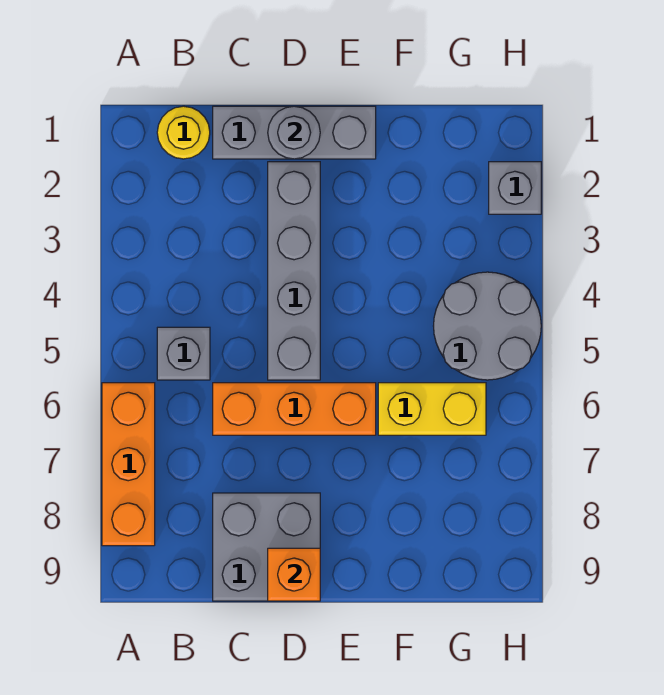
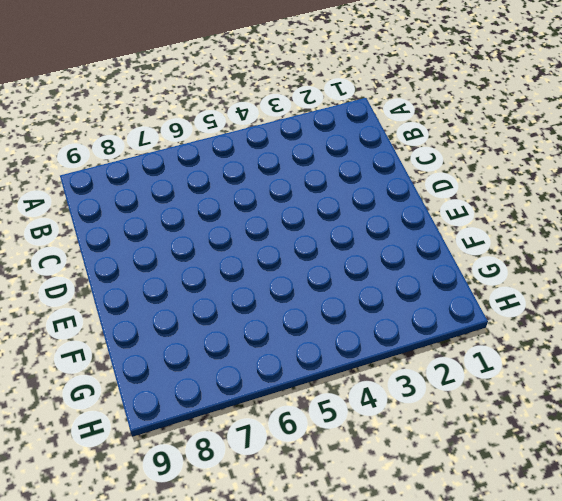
none -> orange 1x3 brick [102,383,155,546]
none -> yellow 1x1 round brick [157,106,210,159]
none -> grey 1x1 brick [157,327,210,380]

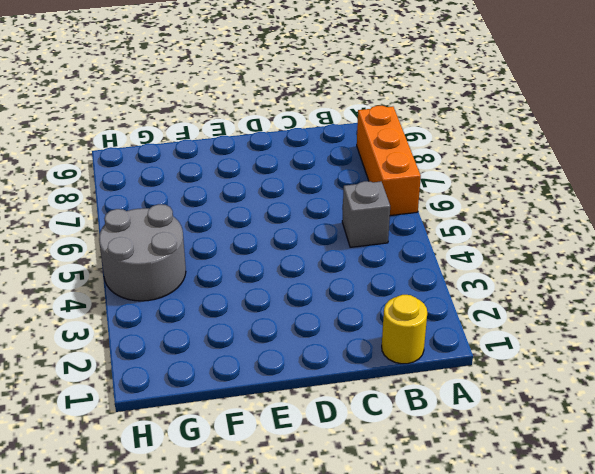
none -> grey 1x3 brick [213,106,376,159]
none -> orange 1x3 brick [213,383,376,435]
none -> grey 2x2 brick [213,493,320,601]

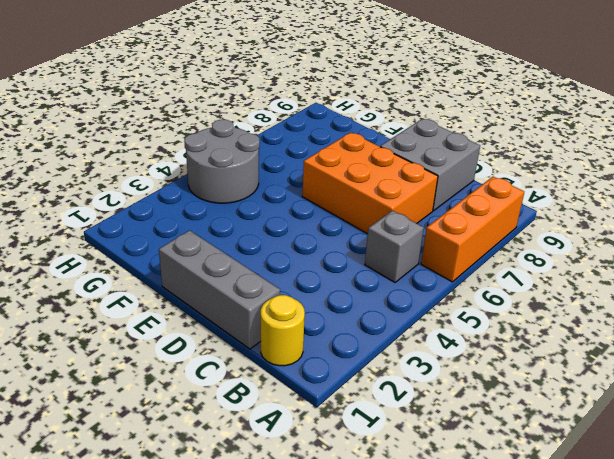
orange 2x3 brick [302,132,438,234] -> orange 1x3 brick [213,383,376,435]
none -> grey 1x4 brick [268,162,320,380]
none -> yellow 1x2 brick [378,383,486,435]
none -> grey 1x1 brick [489,162,541,214]

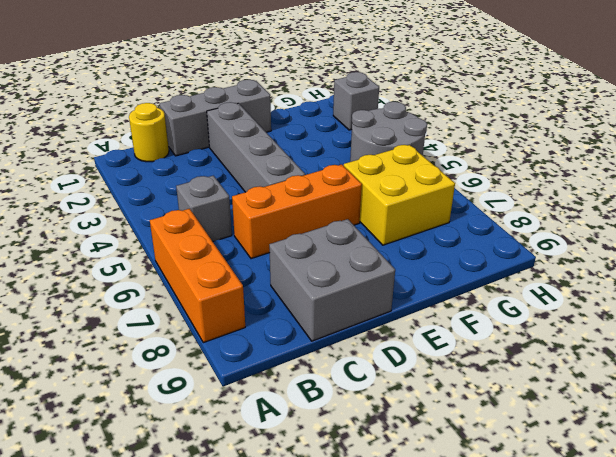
yellow 2x2 brick [344,145,455,245] -> yellow 1x2 brick [378,383,486,435]
none -> grey 1x1 round brick [268,106,320,159]
none -> orange 1x1 brick [268,548,320,601]

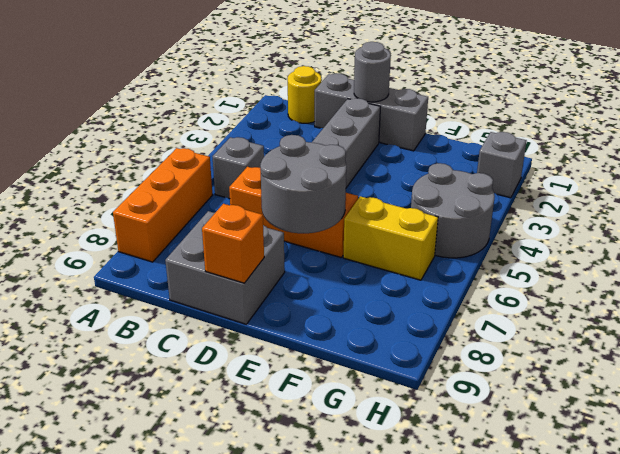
grey 2x2 round brick [260,135,346,233] -> none

